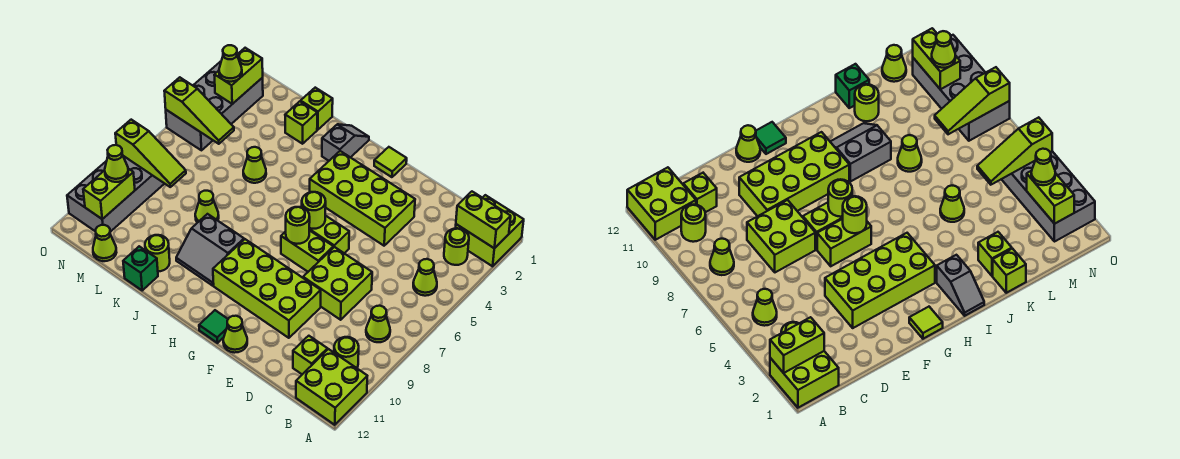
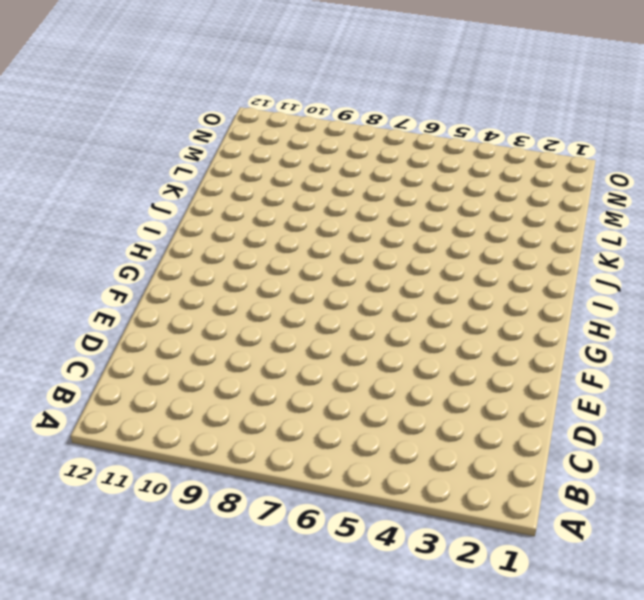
none -> lime 2x2 brick [455,195,524,266]
none -> lime 2x2 brick [296,349,367,425]
none -> lime 1x1 round brick [444,228,469,265]
none -> lime 1x1 cone [413,259,437,296]

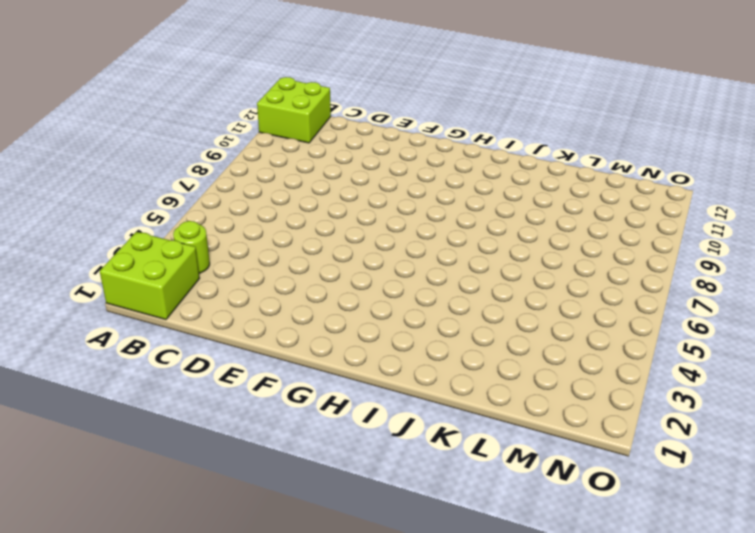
none -> lime 1x1 cone [413,259,437,296]
none -> lime 1x1 cone [366,306,390,342]
none -> lime 1x1 round brick [334,337,359,368]
none -> lime 1x1 brick [293,336,327,374]

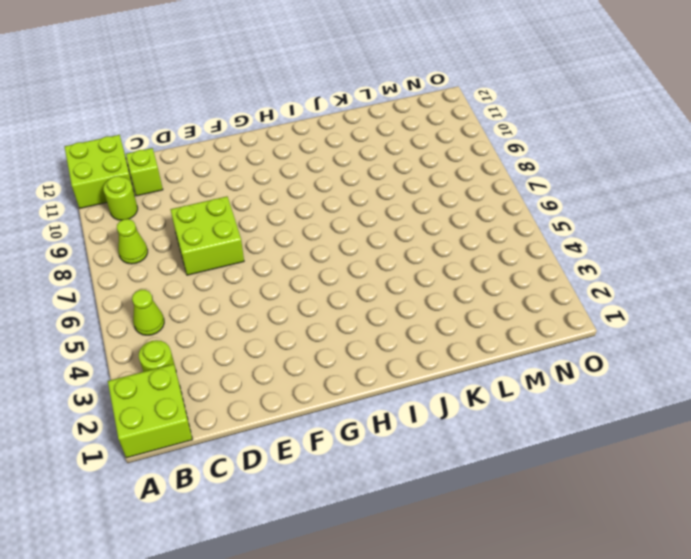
none -> lime 2x4 brick [310,151,415,246]
none -> lime 2x4 brick [213,239,321,338]
none -> lime 1x2 brick [309,216,349,253]
none -> lime 1x2 brick [281,230,333,272]

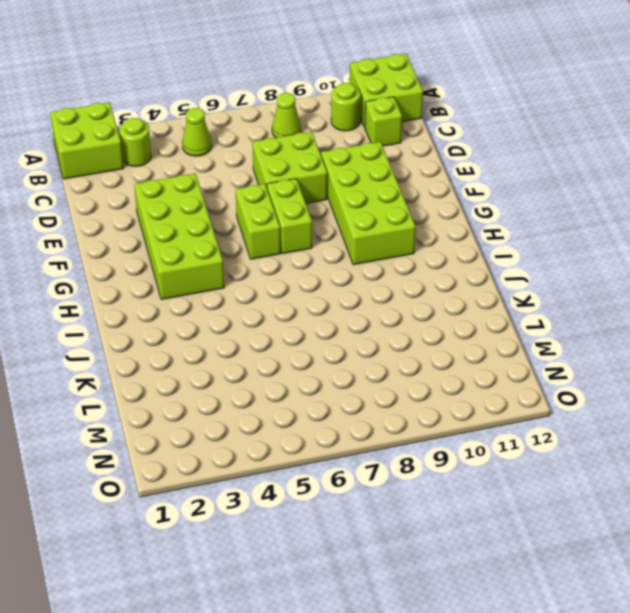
none -> lime 1x1 cone [223,316,247,353]
none -> lime 1x1 tile [374,147,407,177]
none -> green 1x1 tile [199,310,228,343]
none -> grey 1x2 slope [322,124,369,161]

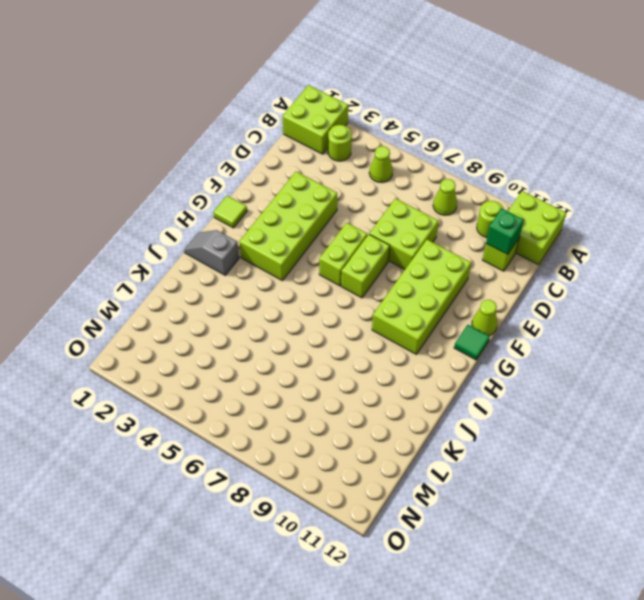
green 1x1 brick [486,209,524,255] -> green 1x1 brick moved to [123,246,158,290]
none -> grey 2x2 slope [176,214,244,286]
none -> lime 1x1 brick [301,88,333,130]
none -> lime 1x1 brick [285,101,317,144]
none -> lime 1x1 cone [243,147,266,183]

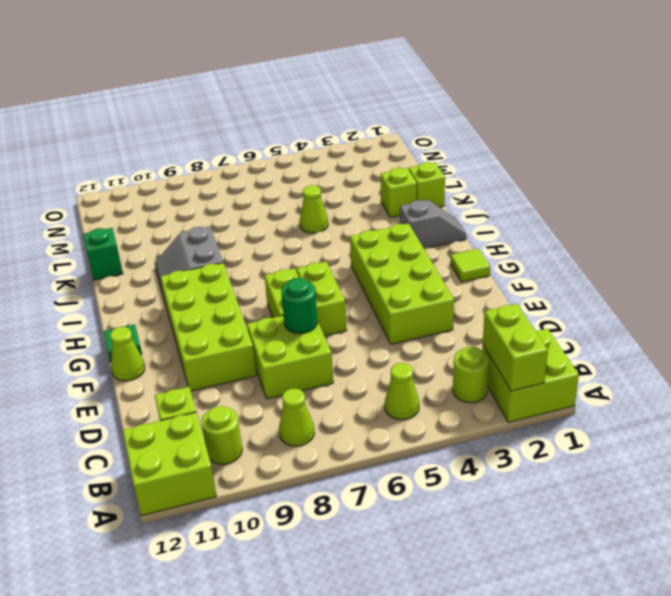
green 1x1 round brick [281,278,318,334] -> none
none -> lime 1x1 cone [195,191,219,223]
none -> lime 1x1 round brick [145,235,170,271]
none -> lime 1x1 cone [93,225,116,261]
none -> grey 2x4 brick [166,61,263,150]

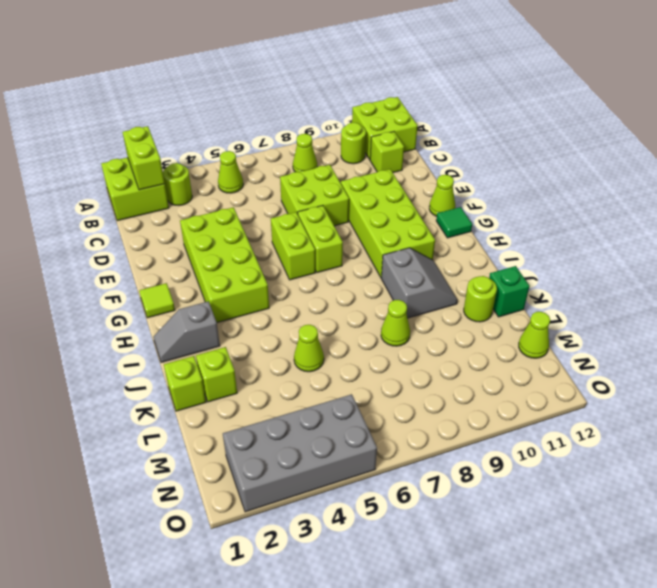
none -> grey 2x4 brick [67,156,164,232]
none -> lime 1x1 round brick [302,192,326,229]
none -> lime 1x1 round brick [286,207,310,244]
none -> lime 1x3 slope [164,77,234,144]

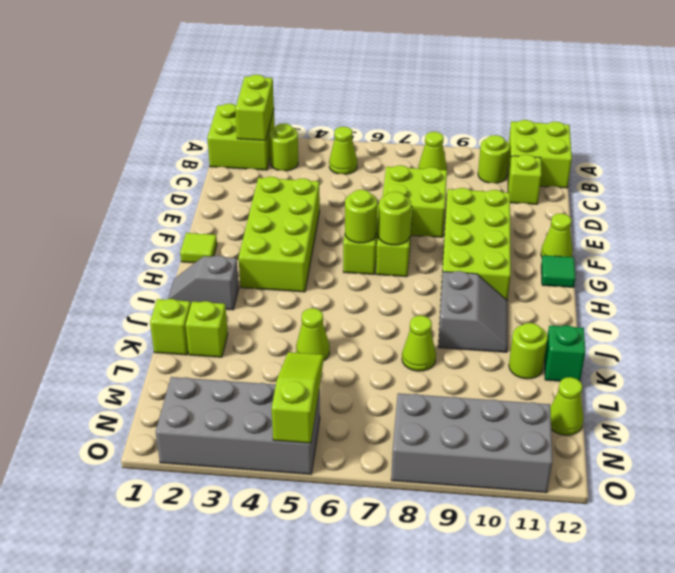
none -> lime 1x3 slope [115,120,186,187]
none -> lime 1x2 brick [214,48,263,104]
none -> lime 1x2 brick [83,169,135,219]
none -> lime 1x1 cone [219,45,242,82]

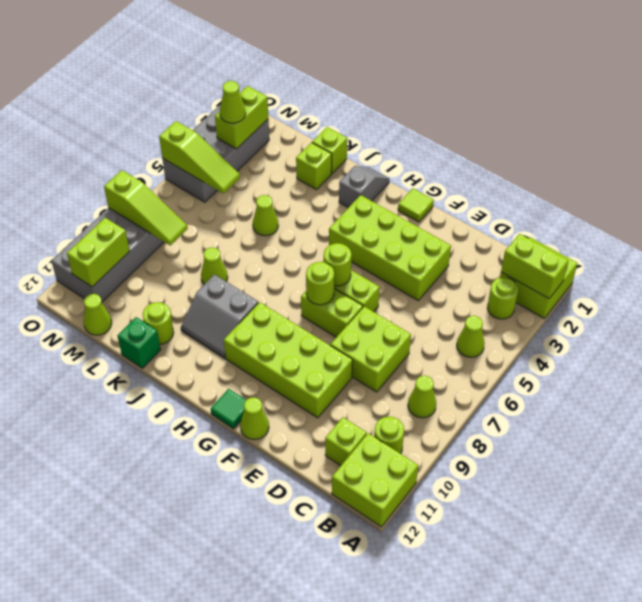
none -> lime 1x1 cone [105,145,128,182]

